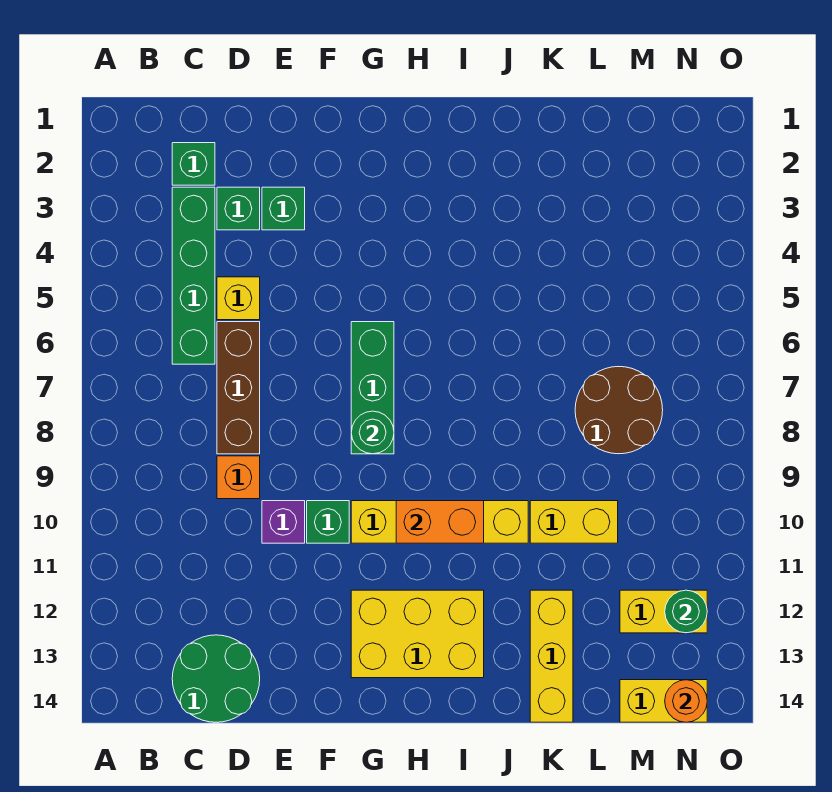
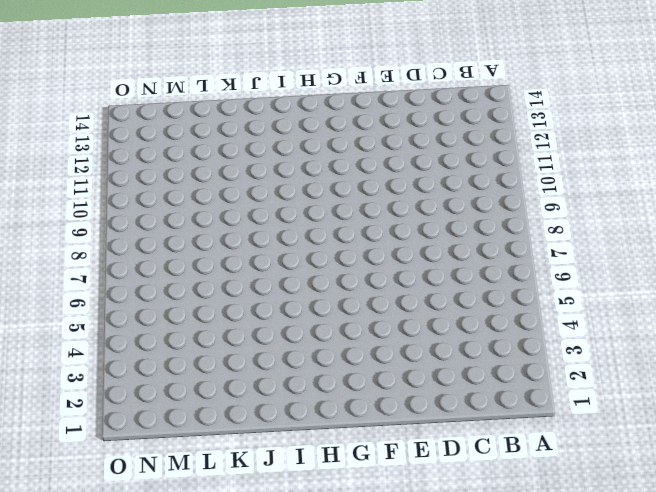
none -> green 1x1 brick [172,143,215,185]
none -> green 1x4 brick [172,187,215,364]
none -> green 2x2 round brick [172,635,260,722]

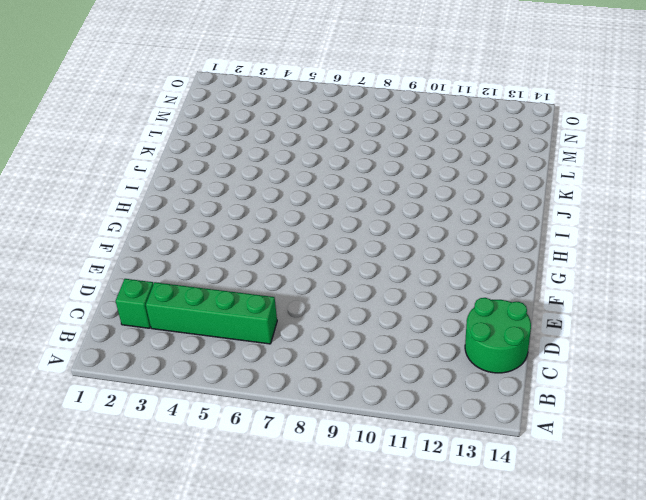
none -> green 1x1 brick [217,187,260,230]
none -> yellow 1x1 brick [217,277,260,320]
none -> brown 1x3 brick [217,322,260,454]

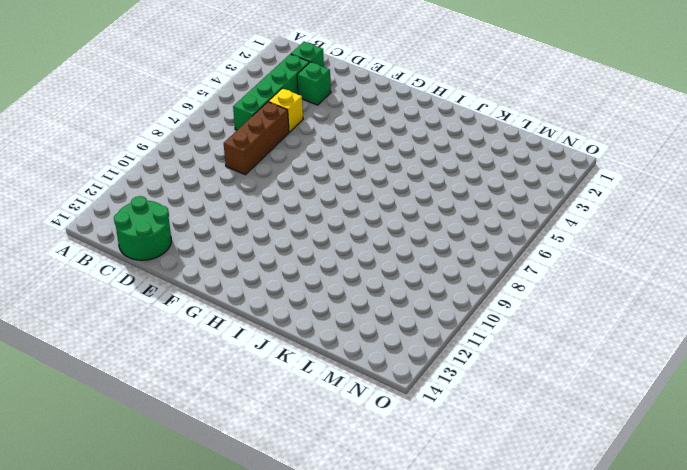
none -> orange 1x1 brick [217,456,260,499]
none -> green 1x1 brick [262,187,305,230]
none -> purple 1x1 brick [262,501,305,543]

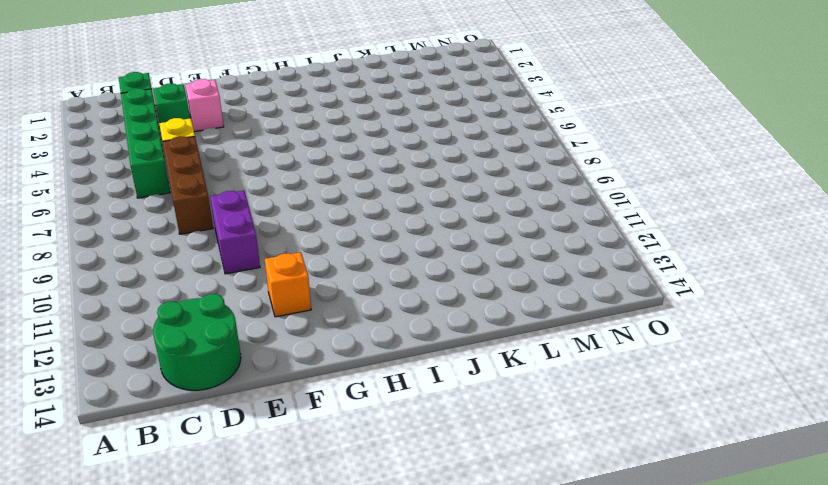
pink 1x1 brick [185,79,224,132] -> green 1x1 brick [262,187,305,230]
purple 1x2 brick [210,191,260,274] -> purple 1x1 brick [262,501,305,543]
orange 1x1 brick [265,252,311,317] -> orange 1x1 brick moved to [217,456,260,499]
none -> green 1x1 brick [307,501,349,543]
none -> green 1x3 brick [351,322,394,454]
none -> yellow 1x4 brick [351,501,528,543]

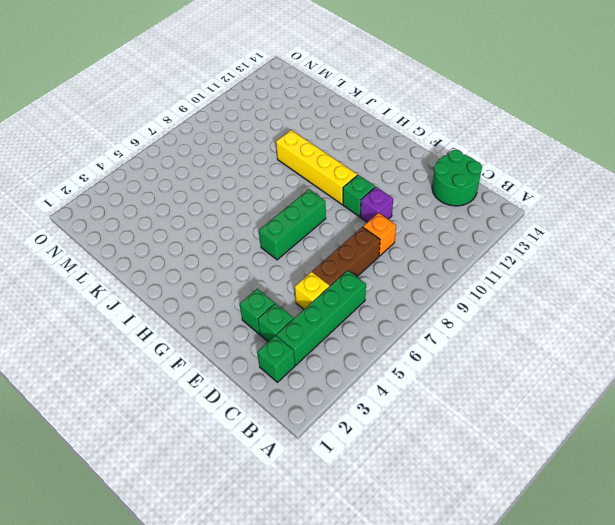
none -> yellow 2x3 brick [351,590,484,678]
none -> yellow 1x2 brick [530,501,618,543]
none -> yellow 1x3 brick [530,590,573,722]

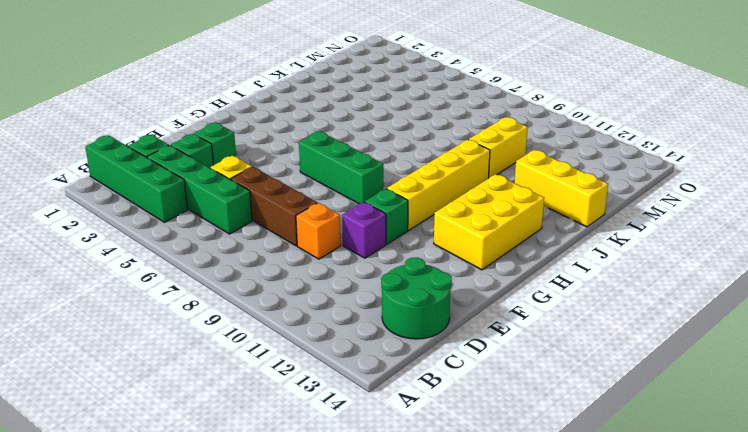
green 1x4 brick [86,135,187,222] -> none
none -> brown 2x2 round brick [575,367,663,454]
none -> yellow 1x2 brick [620,590,707,633]
none -> yellow 1x2 brick [620,680,707,722]

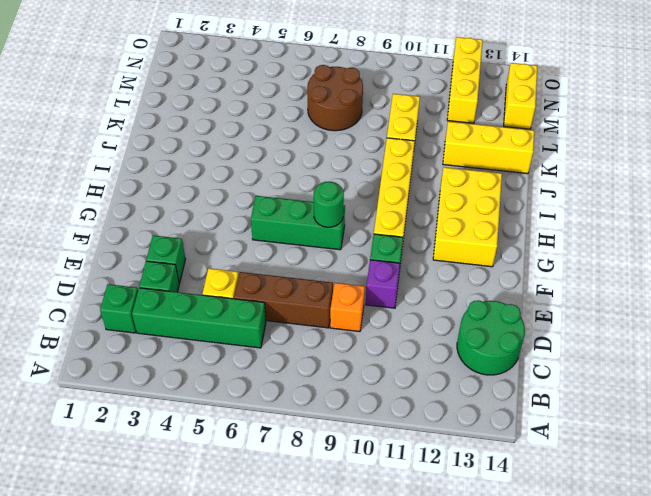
yellow 1x3 brick [447,37,483,123] -> yellow 1x2 brick [620,590,707,633]
none -> orange 1x2 brick [396,501,484,543]
none -> green 1x1 round brick [665,590,707,633]
none -> orange 1x1 round brick [665,680,707,722]

